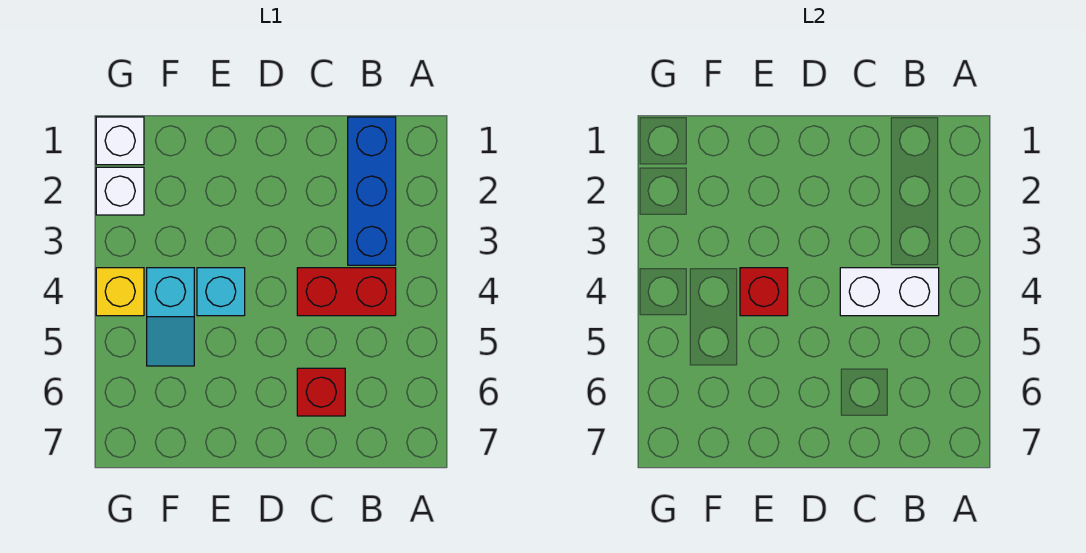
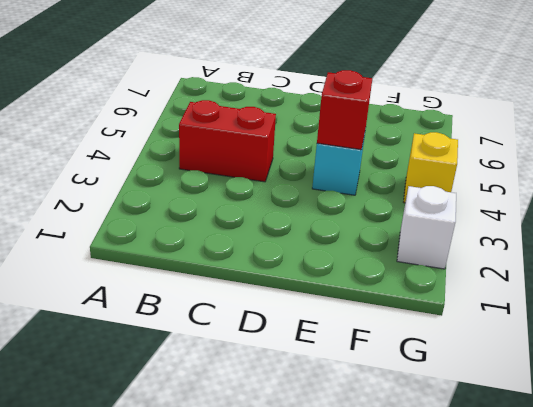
none -> blue 1x3 brick [348,117,396,265]
none -> red 1x1 brick [297,368,345,416]

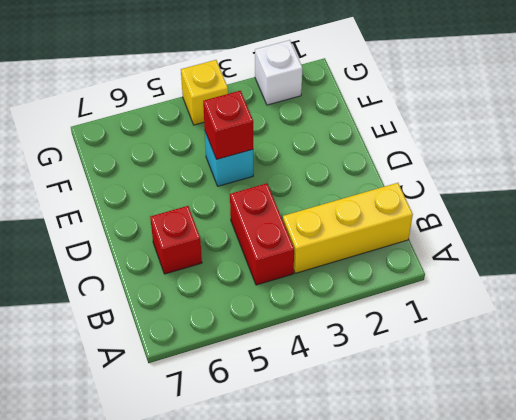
yellow 1x3 brick [283,183,413,273] -> blue 1x3 brick [348,117,396,265]
none -> cyan 1x2 slope [147,268,194,366]
none -> white 1x1 brick [96,117,144,165]

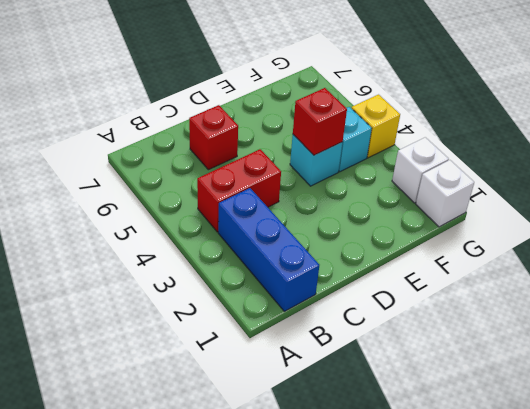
none -> white 1x2 brick [840,268,939,316]

